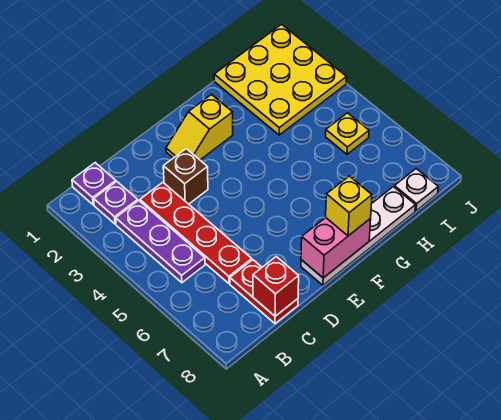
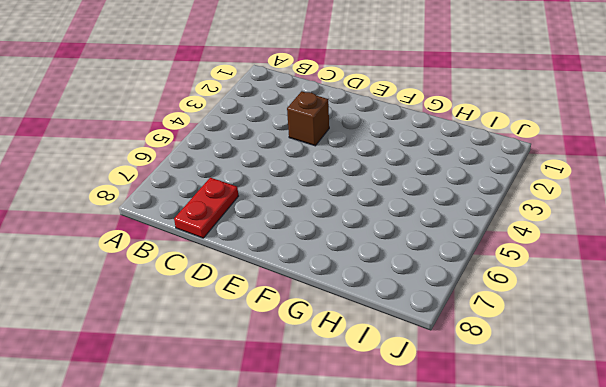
none -> purple 1x1 plate [72,163,116,205]
none -> purple 1x1 plate [94,182,138,224]
none -> purple 1x3 plate [116,201,205,283]

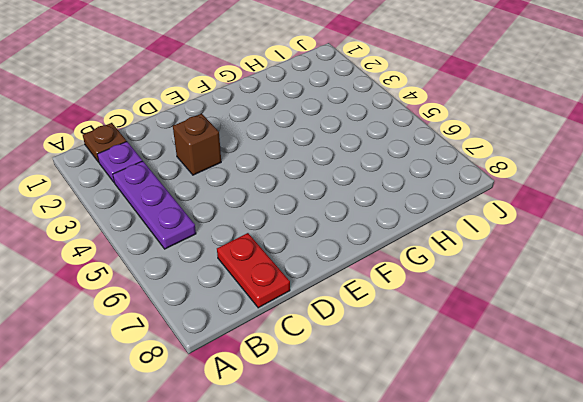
brown 1x1 plate [83,123,127,162] -> purple 1x1 plate [72,163,116,205]
none -> red 1x4 plate [140,182,252,283]
none -> yellow 1x2 slope [166,95,233,160]
none -> white 1x4 plate [301,187,416,285]

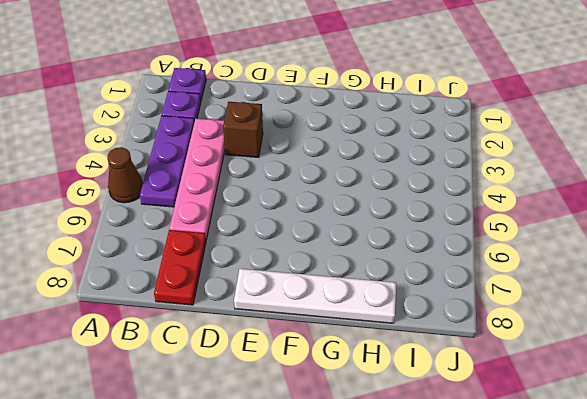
brown 1x1 cone [108,147,143,203] -> none
pink 1x4 plate [169,119,225,240] -> red 1x4 plate [140,182,252,283]
none -> yellow 1x2 slope [166,95,233,160]
none -> yellow 3x3 plate [214,24,347,135]
none -> yellow 1x1 plate [326,113,369,154]

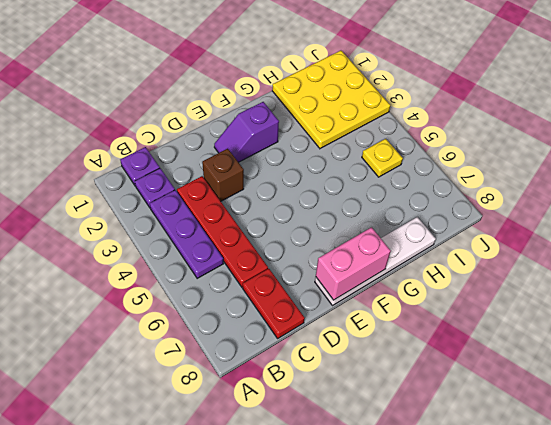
purple 1x2 slope [214,102,279,162] -> yellow 1x2 slope [166,95,233,160]
none -> white 1x1 plate [394,169,438,211]
none -> red 1x1 brick [253,257,299,316]
none -> yellow 1x1 brick [326,176,372,236]

